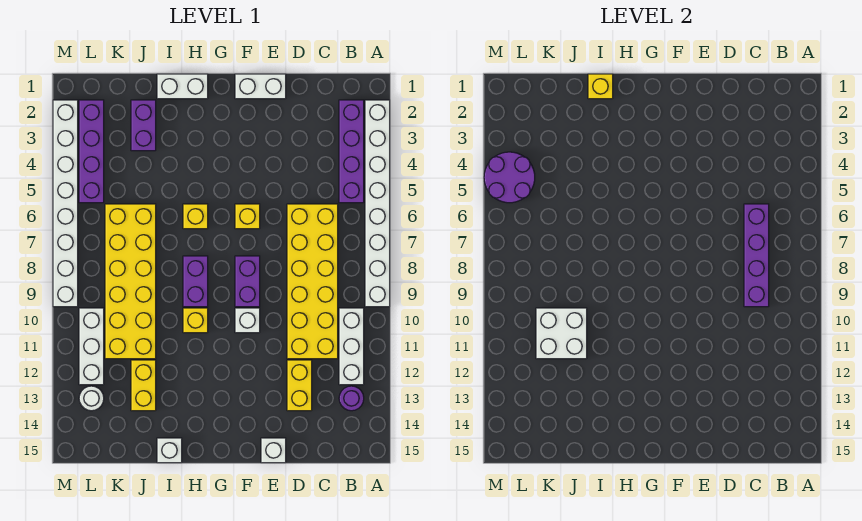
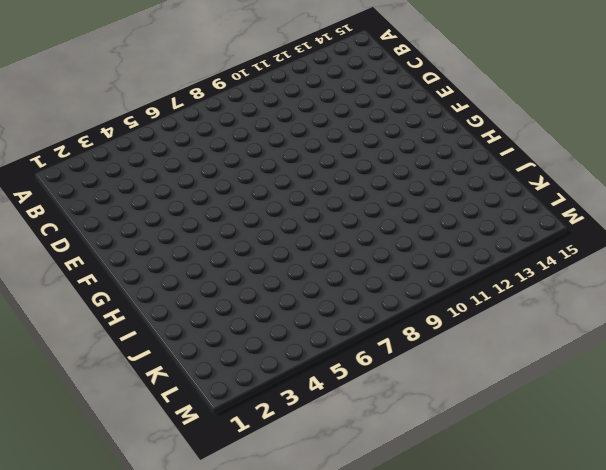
none -> white 1x8 brick [365,100,390,307]
none -> purple 1x4 brick [339,100,364,203]
none -> white 1x3 brick [339,308,364,385]

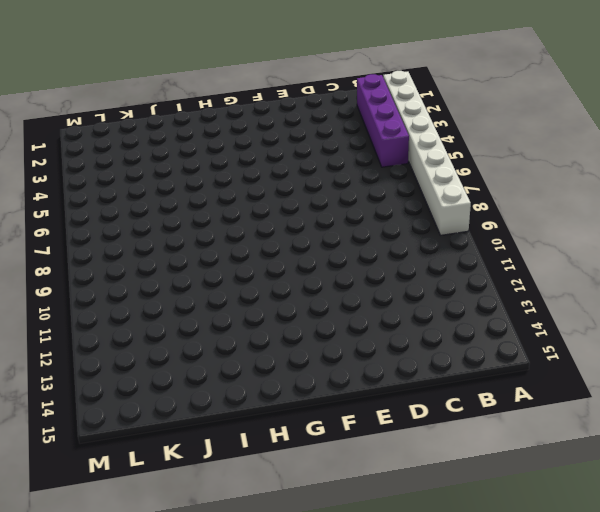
none -> white 1x3 brick [339,308,364,385]
none -> purple 1x1 round brick [339,386,364,411]
none -> yellow 2x6 brick [287,204,338,359]

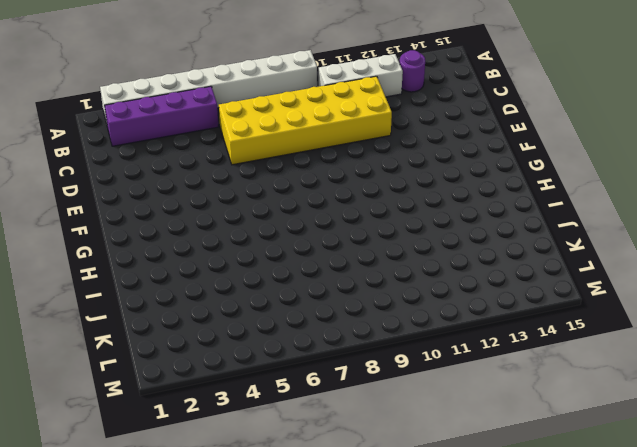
none -> yellow 1x2 brick [287,360,312,411]
none -> white 1x2 brick [235,74,286,99]
none -> white 1x1 brick [261,438,286,463]

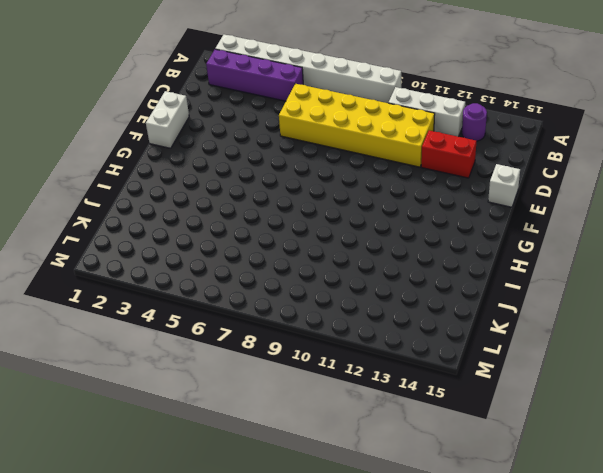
red 1x2 brick [421,130,477,178] -> yellow 1x2 brick [287,360,312,411]
none -> yellow 1x1 brick [235,204,260,229]
none -> purple 1x2 brick [235,256,260,307]
none -> white 1x1 brick [235,308,260,333]

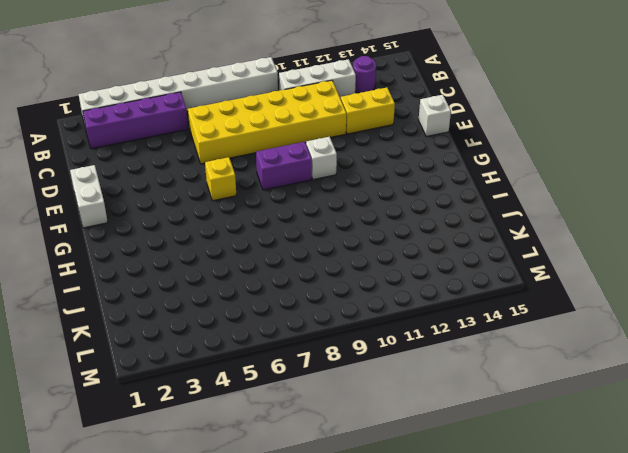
none -> white 1x2 brick [157,74,208,99]
none -> yellow 1x1 brick [183,204,208,229]
none -> purple 1x2 brick [183,256,208,307]

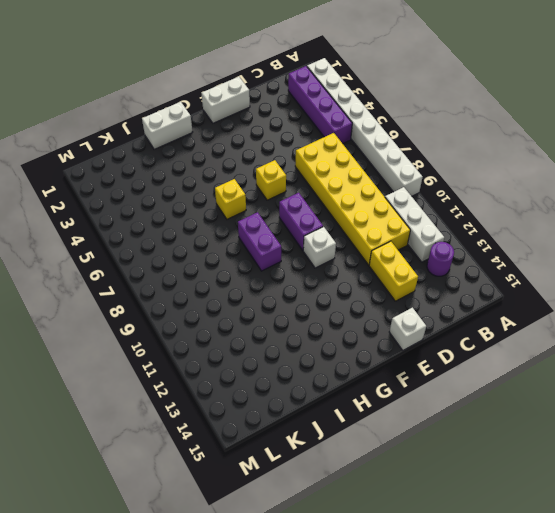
none -> yellow 1x1 brick [183,308,208,333]
none -> white 1x1 brick [157,438,182,463]
none -> purple 1x2 brick [131,100,156,151]

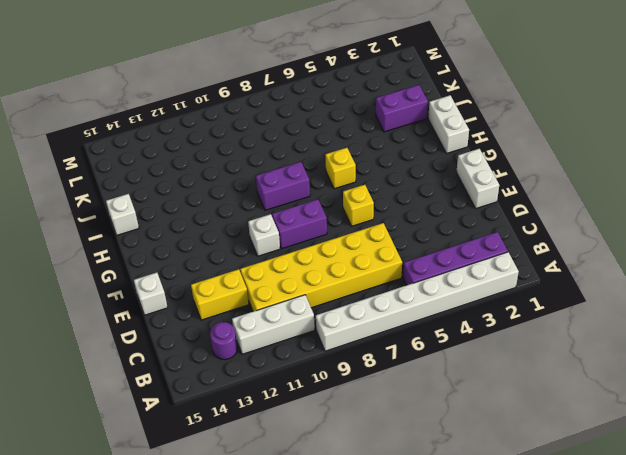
none -> yellow 1x1 brick [183,308,208,333]
none -> yellow 2x6 brick [105,204,156,359]
none -> yellow 1x2 brick [131,360,156,411]

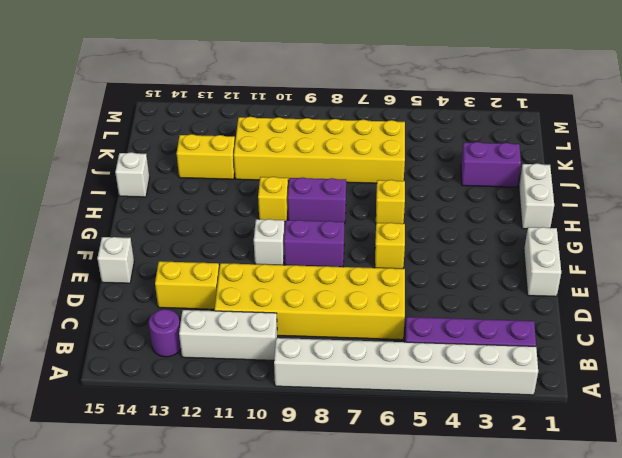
none -> purple 1x4 brick [79,100,104,203]
none -> white 1x3 brick [79,308,104,385]
none -> white 1x1 round brick [79,386,104,411]

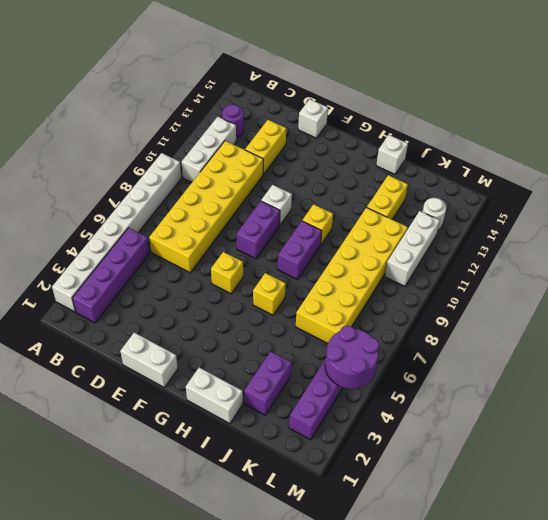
none -> white 1x8 brick [53,100,78,307]
none -> purple 1x4 brick [744,204,769,307]
none -> yellow 1x1 brick [588,74,613,99]

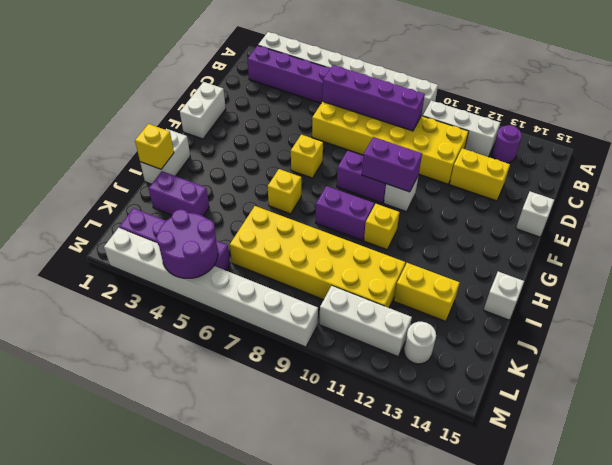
purple 1x2 brick [362,137,422,192] -> none
none -> white 2x2 brick [536,308,587,359]

